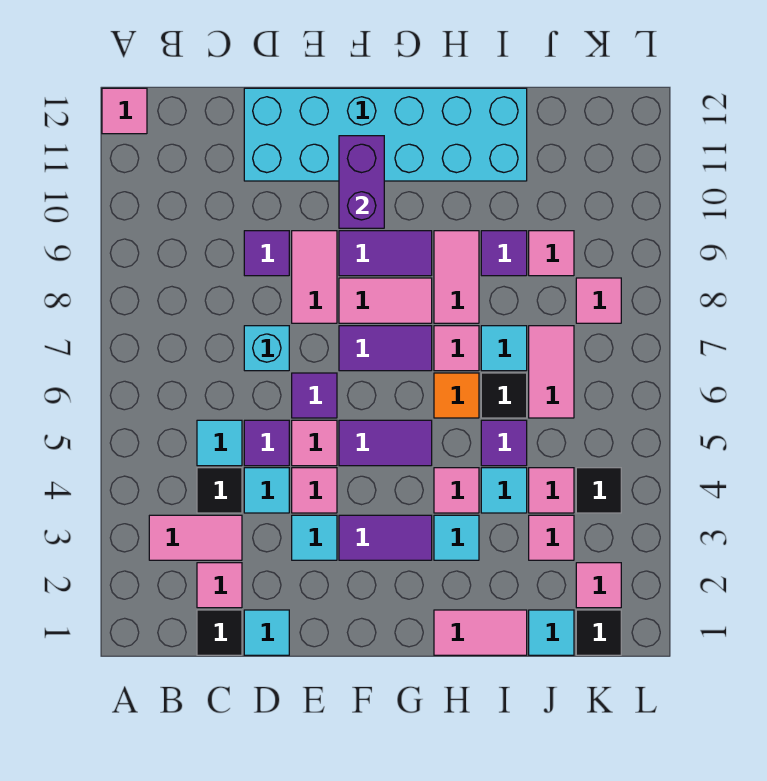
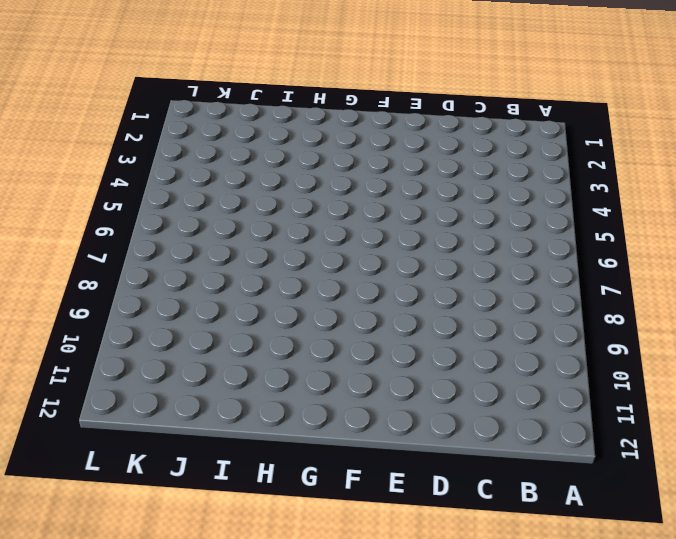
none -> pink 1x1 tile [102,88,147,134]
none -> pink 1x2 tile [149,515,242,560]
none -> black 1x1 tile [197,610,242,655]
none -> pink 1x1 tile [197,563,242,608]

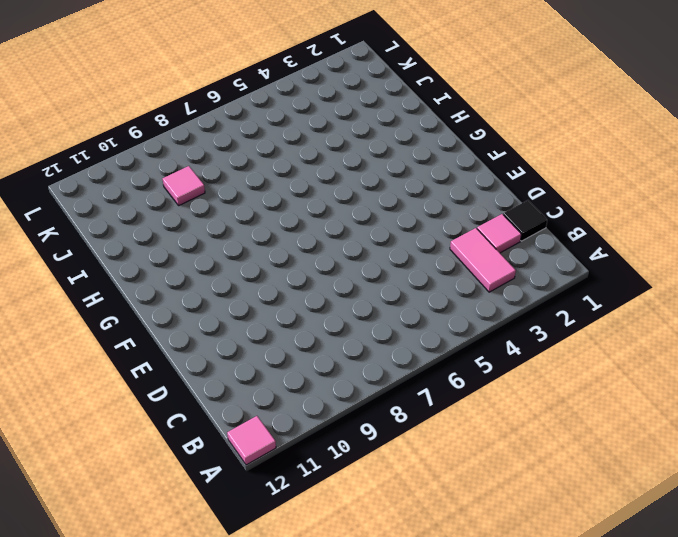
none -> black 1x1 tile [197,468,242,513]
none -> cyan 1x1 tile [197,420,242,466]
none -> cyan 1x1 tile [244,610,289,655]
none -> cyan 1x1 tile [244,468,289,513]

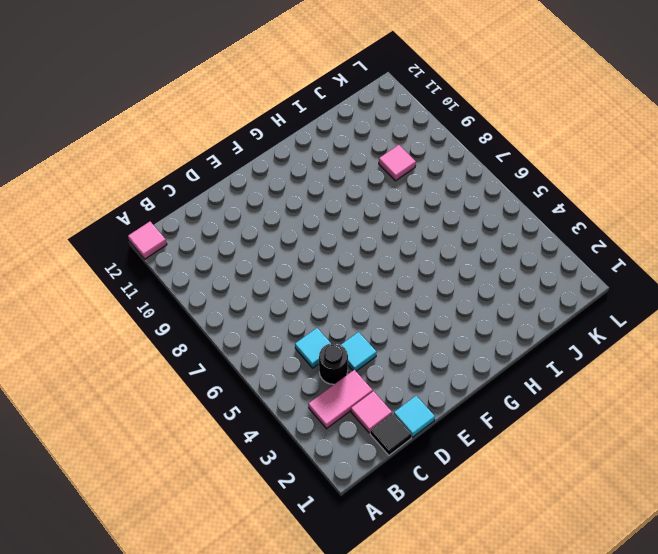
black 1x1 round brick [319,343,348,384] -> black 1x1 tile [197,468,242,513]
none -> purple 1x1 tile [244,420,289,466]
none -> cyan 1x1 brick [244,326,289,371]
none -> purple 1x1 tile [244,231,289,276]
none -> cyan 2x6 brick [244,88,527,181]

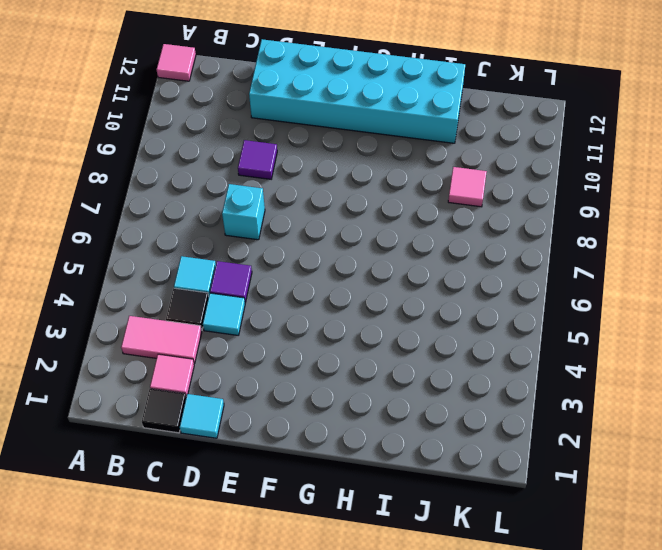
none -> cyan 1x1 tile [292,515,337,560]
none -> pink 1x1 tile [292,468,337,513]
none -> pink 1x1 tile [292,420,337,466]
none -> purple 1x1 tile [292,373,337,418]

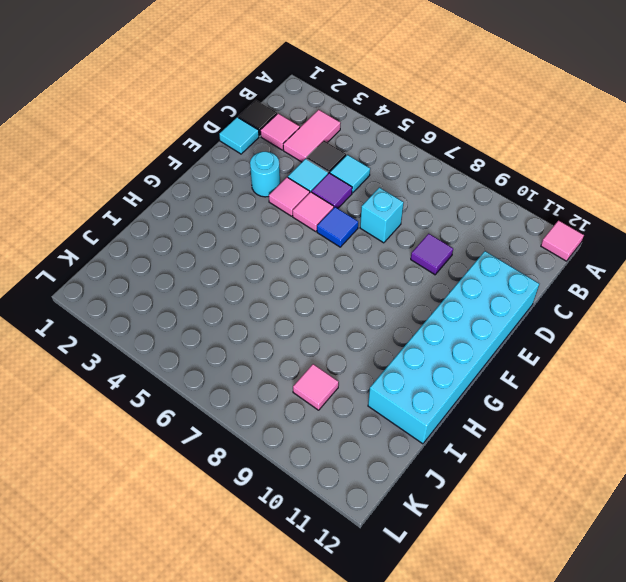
cyan 1x1 round brick [250,152,280,197] -> cyan 1x1 tile [292,515,337,560]
blue 1x1 tile [317,207,358,247] -> purple 1x1 tile [292,373,337,418]
none -> pink 1x2 tile [292,231,337,323]
none -> purple 1x2 tile [339,515,432,560]
none -> purple 1x2 tile [339,420,432,466]
none -> purple 1x2 tile [339,326,432,371]

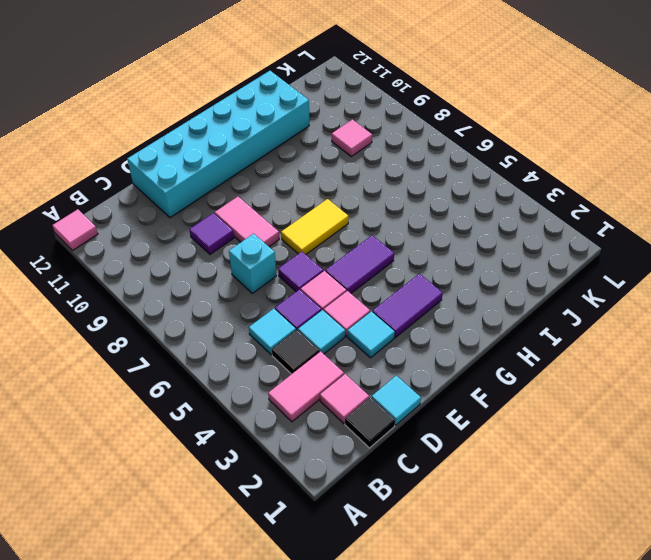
yellow 1x2 tile [281,199,349,254] -> purple 1x2 tile [339,326,432,371]
none -> pink 1x2 tile [339,278,432,323]
none -> purple 1x2 tile [339,231,432,276]
none -> pink 1x2 tile [434,610,527,655]
none -> cyan 1x1 tile [434,515,479,560]

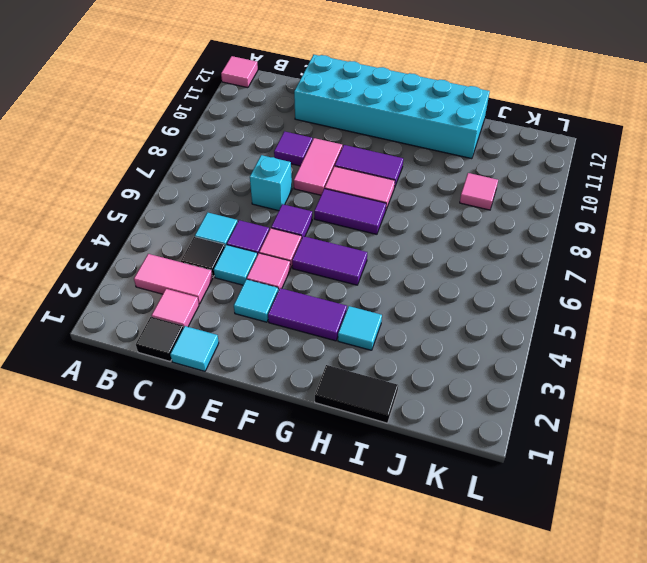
black 1x2 tile [315,365,398,423] -> pink 1x2 tile [434,610,527,655]
none -> pink 1x1 tile [434,468,479,513]
none -> orange 1x1 tile [434,373,479,418]
none -> pink 1x1 tile [434,326,479,371]
none -> pink 1x2 tile [434,231,479,323]

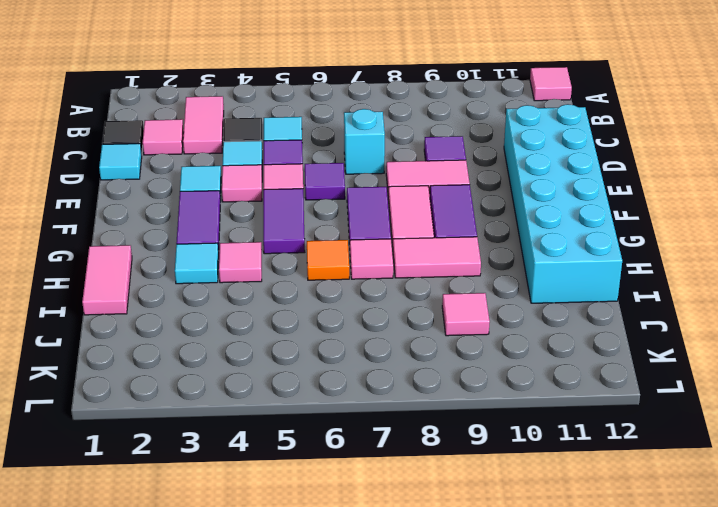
none -> cyan 1x1 tile [481,468,527,513]
none -> purple 1x1 tile [481,420,527,466]
none -> black 1x1 tile [481,373,527,418]
none -> cyan 1x1 tile [481,326,527,371]

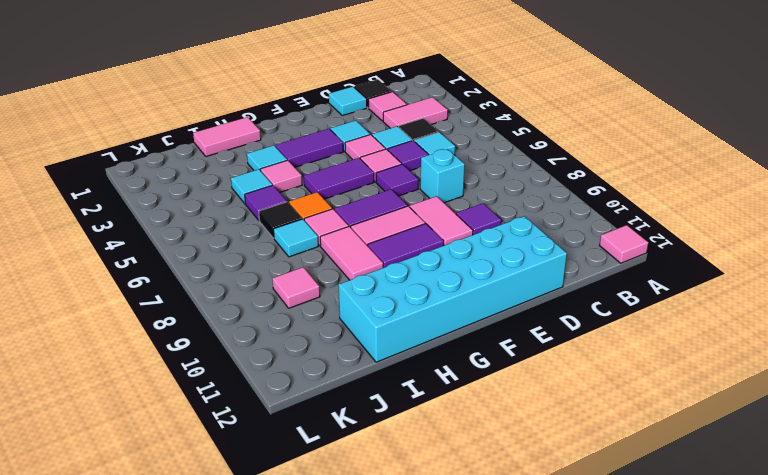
none -> purple 1x1 tile [481,231,527,276]
none -> cyan 1x1 tile [529,610,574,655]
none -> pink 1x1 tile [529,515,574,560]
none -> pink 1x1 tile [529,468,574,513]

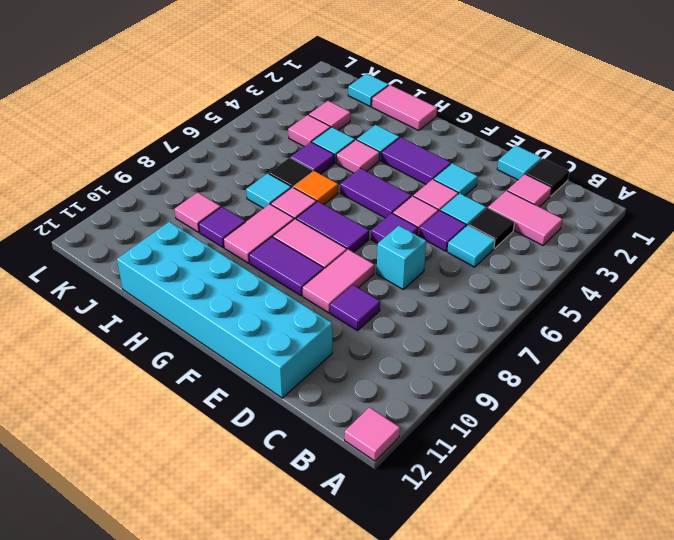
none -> pink 1x2 tile [529,326,574,418]
none -> black 1x1 tile [576,610,621,655]
none -> pink 1x1 tile [576,563,621,608]
none -> black 1x1 tile [576,468,621,513]

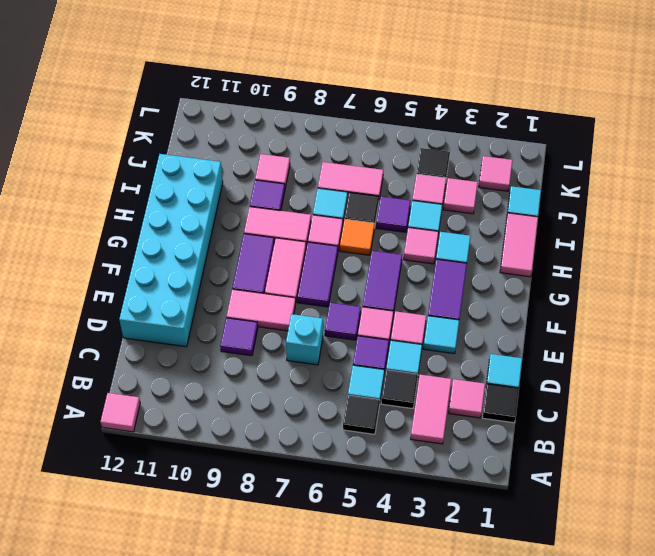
black 1x1 tile [343,395,380,434] -> black 1x1 tile moved to [576,610,621,655]
none -> pink 1x1 tile [576,278,621,323]
none -> purple 1x2 brick [339,136,384,228]

